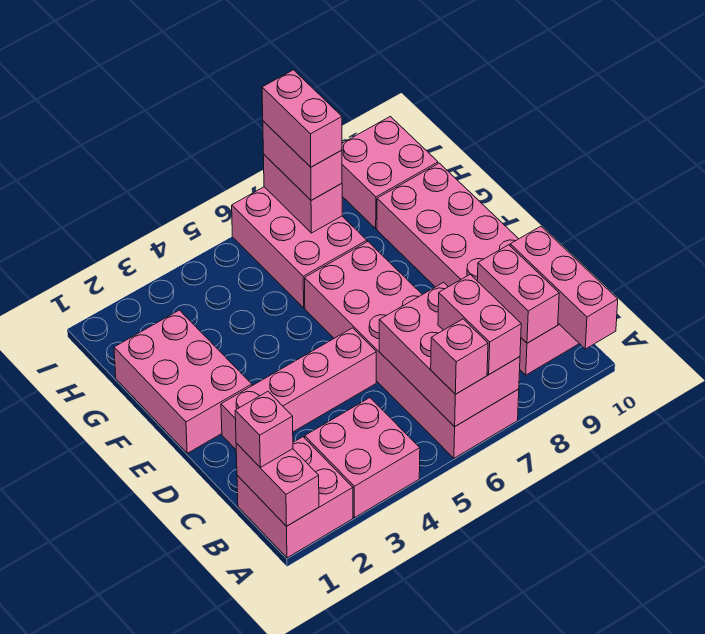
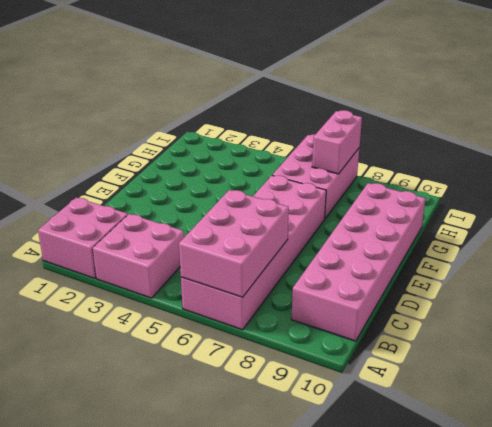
none -> pink 1x4 brick [221,328,376,449]
none -> pink 2x3 brick [114,310,252,453]
none -> pink 2x2 brick [342,116,438,229]

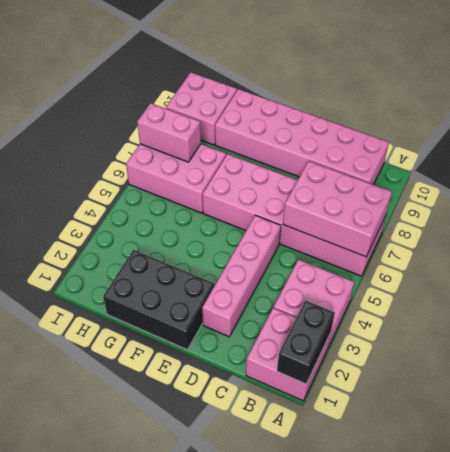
black 1x2 brick [277,301,335,384] -> pink 1x2 brick [236,443,319,526]
black 2x3 brick [103,250,214,350] -> pink 2x3 brick [114,310,252,453]
none -> pink 1x3 brick [510,226,618,349]
none -> pink 1x2 brick [477,245,559,343]
none -> pink 1x1 brick [431,319,488,394]

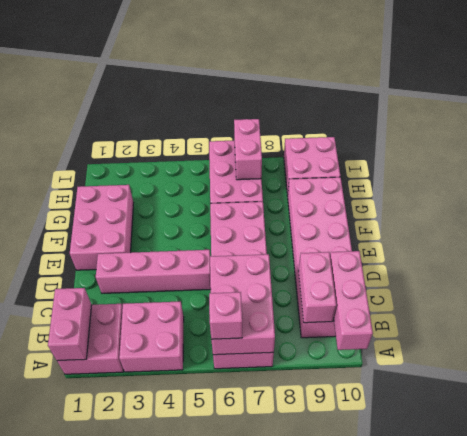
none -> pink 1x2 brick [438,274,521,374]
none -> pink 1x1 brick [235,392,293,467]
none -> pink 1x2 brick [263,121,342,200]

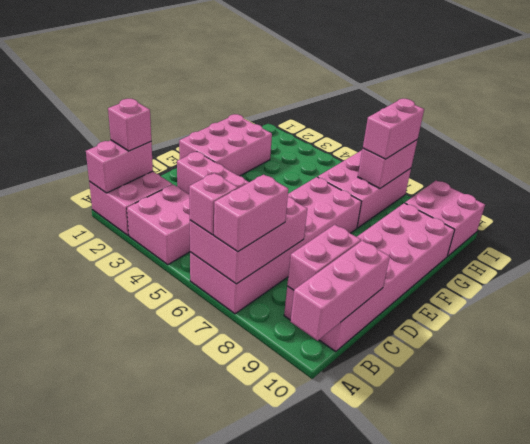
none -> pink 1x2 brick [262,70,342,167]

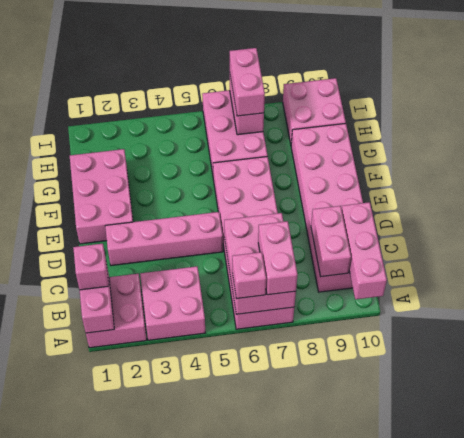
none -> pink 1x2 brick [262,70,342,167]

